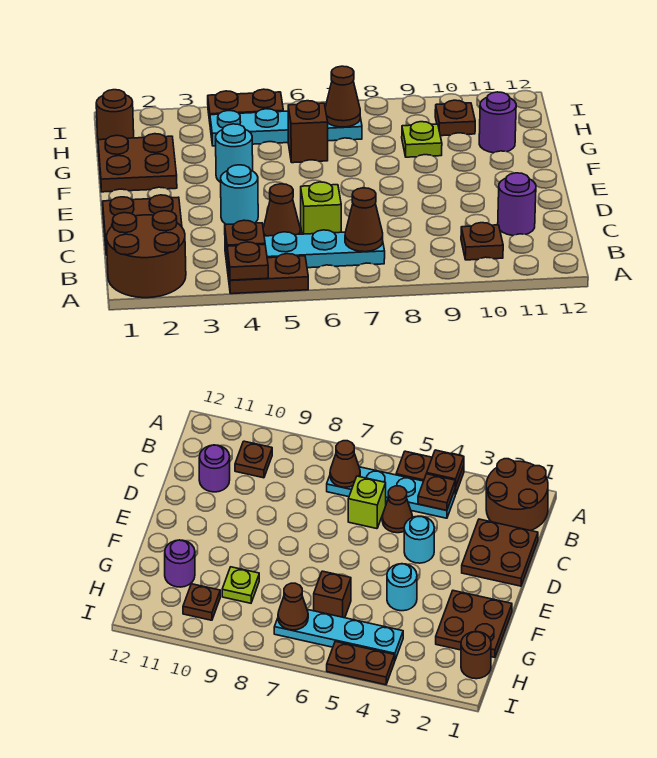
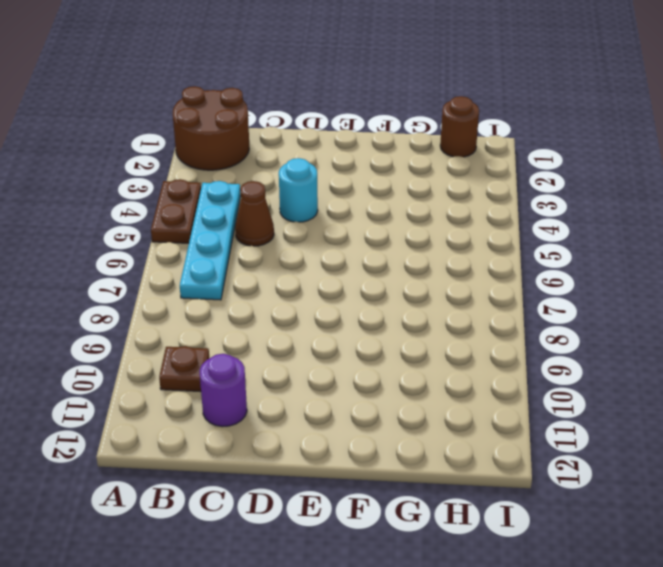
none -> brown 2x2 plate [103,195,182,255]
none -> lime 1x1 brick [301,182,341,234]
none -> brown 2x2 plate [98,134,177,192]

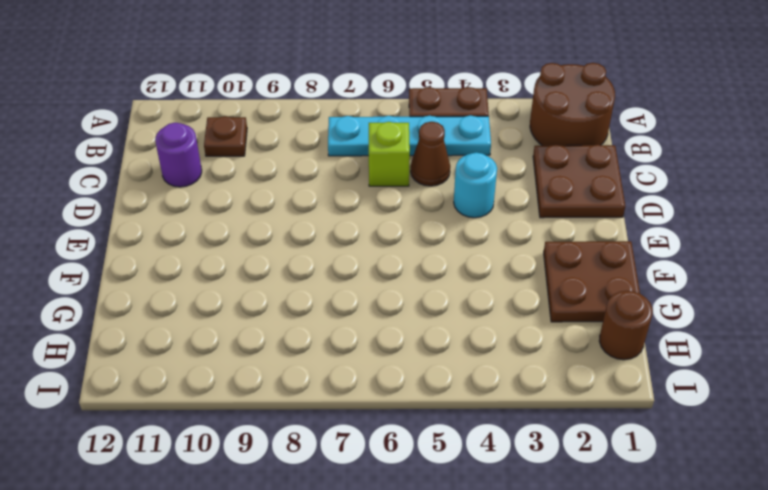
none -> cyan 1x1 round brick [216,124,253,182]
none -> brown 1x1 brick [288,101,328,163]
none -> lime 1x1 plate [402,122,442,157]

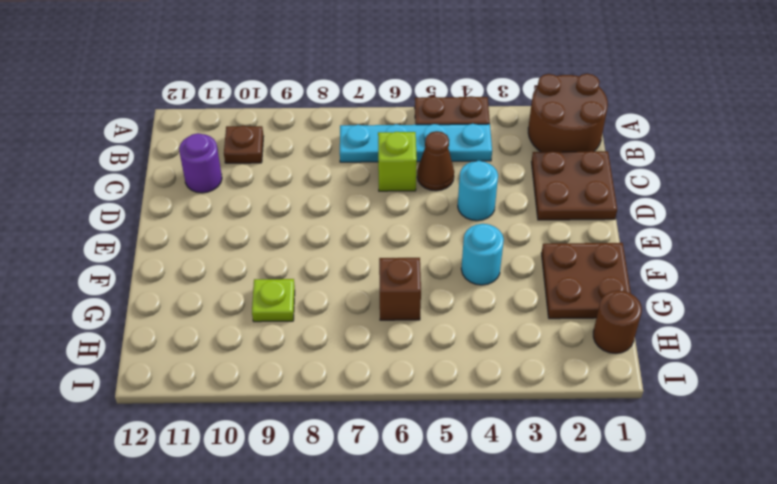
none -> purple 1x1 round brick [479,92,516,153]
none -> cyan 1x4 plate [210,109,362,146]
none -> brown 1x1 plate [435,100,475,136]

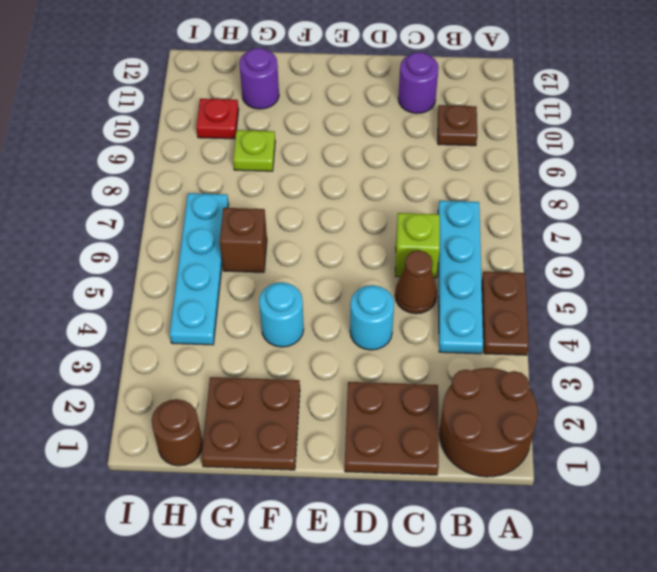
red 1x1 plate [196,99,239,139] -> brown 1x1 plate [435,100,475,136]
none -> brown 1x2 plate [208,89,283,121]
none -> brown 1x1 plate [227,242,268,280]
none -> brown 1x1 plate [225,220,265,251]

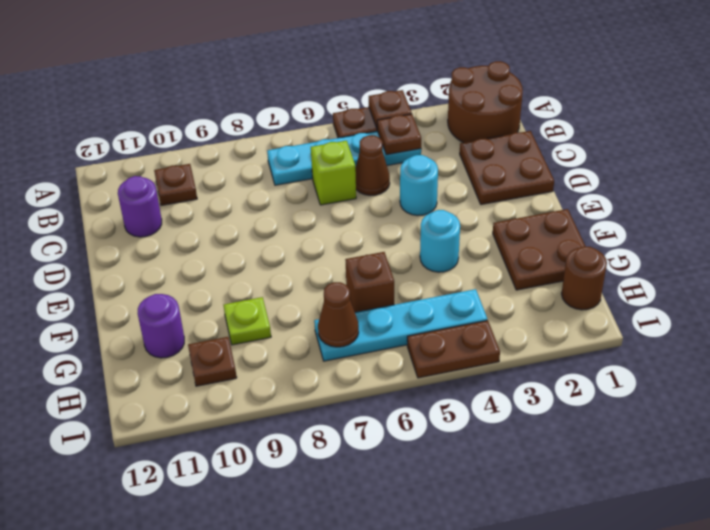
none -> brown 1x1 cone [345,188,383,252]

